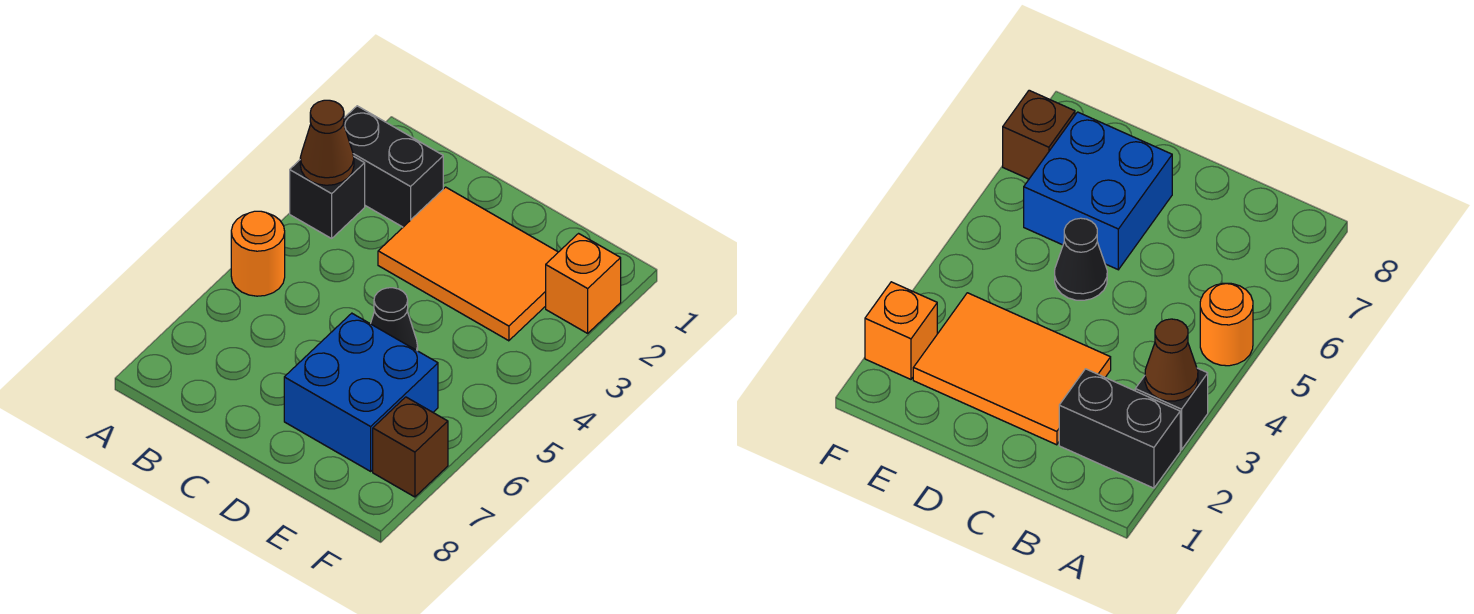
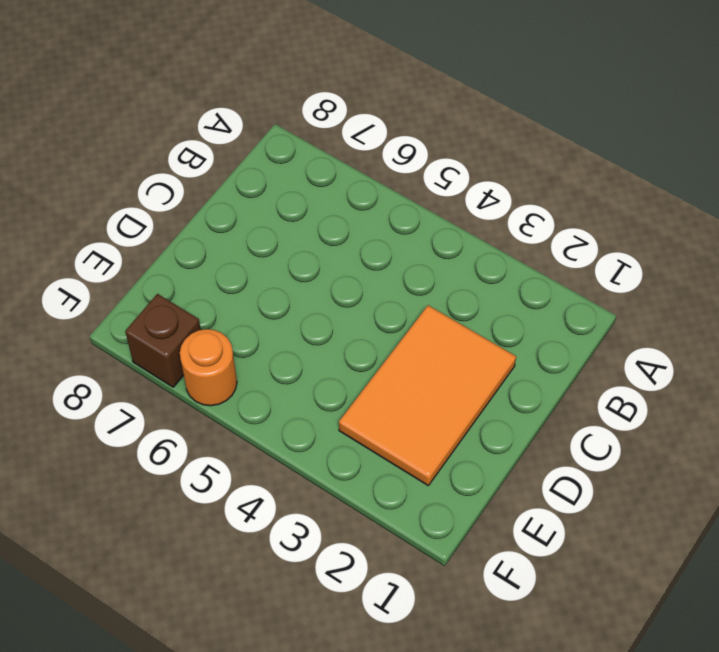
orange 1x1 round brick [180,329,237,406] -> orange 1x1 round brick moved to [231,211,285,296]
none -> black 1x2 brick [343,106,443,227]
none -> black 1x1 brick [290,157,365,238]

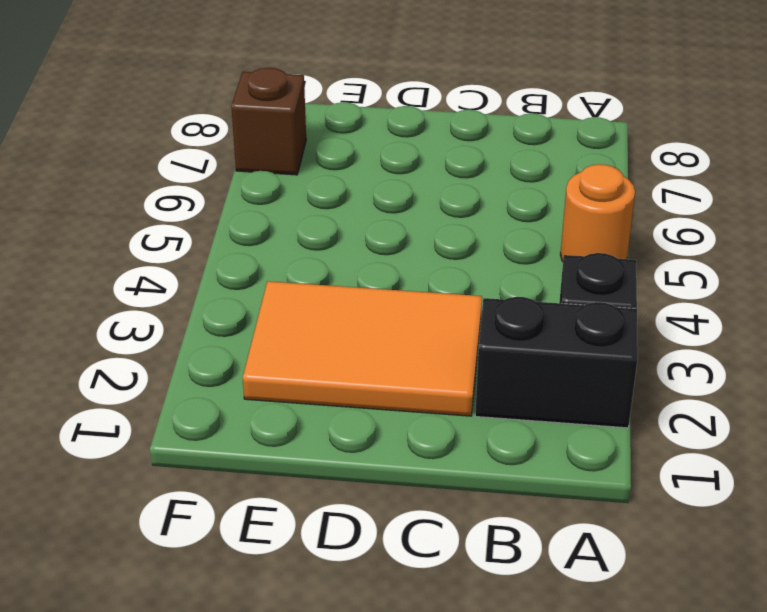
none -> black 1x1 cone [371,288,418,351]
none -> blue 2x2 brick [284,313,438,471]

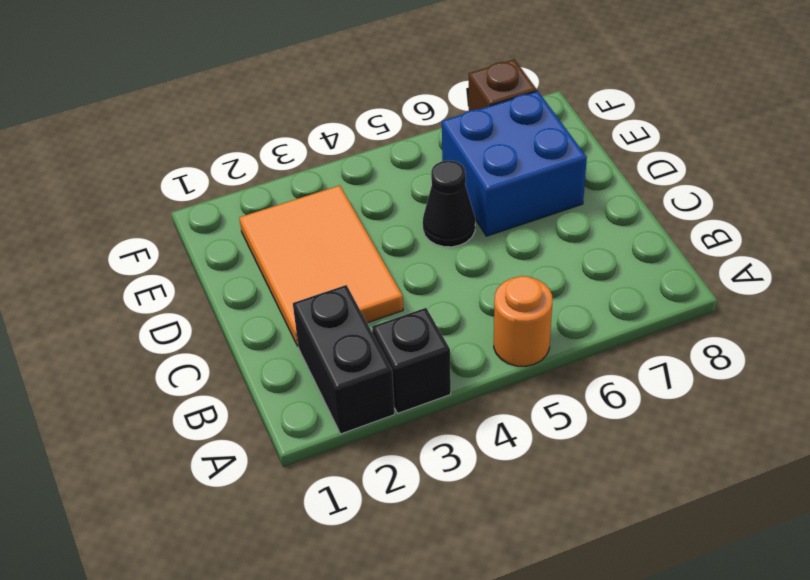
none -> orange 1x1 brick [546,234,621,333]
none -> brown 1x1 cone [300,100,354,185]

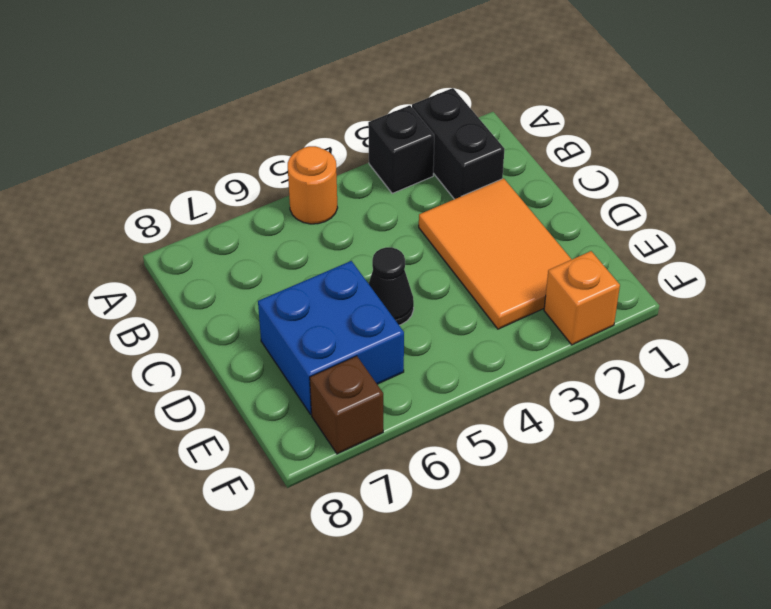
none -> brown 1x1 cone [300,100,354,185]

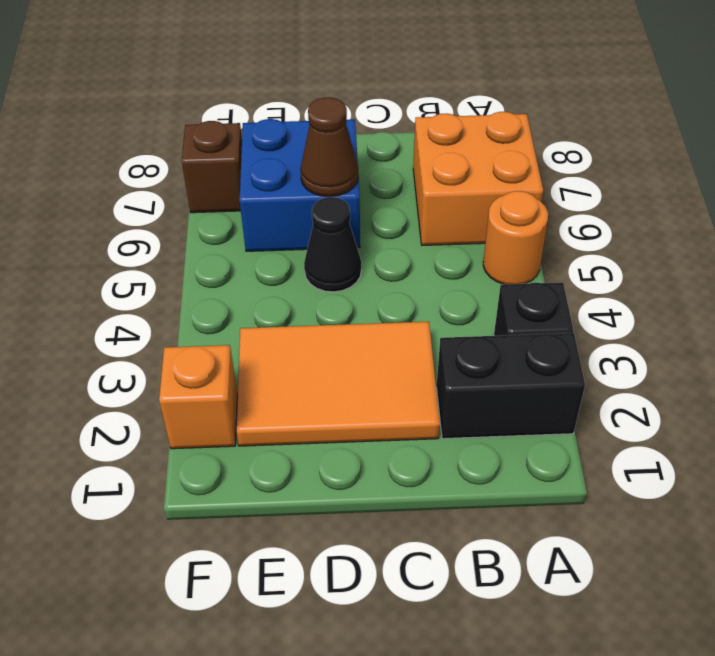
orange 2x2 brick [413,112,543,245] -> none
brown 1x1 cone [300,97,359,197] -> brown 1x1 cone moved to [300,100,354,185]

